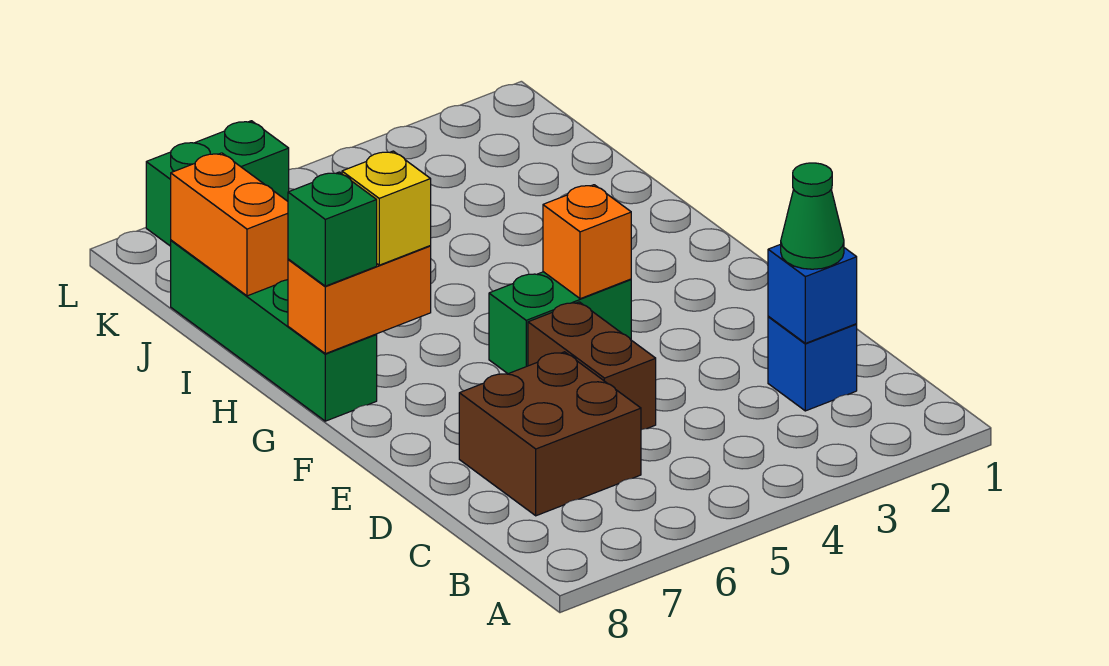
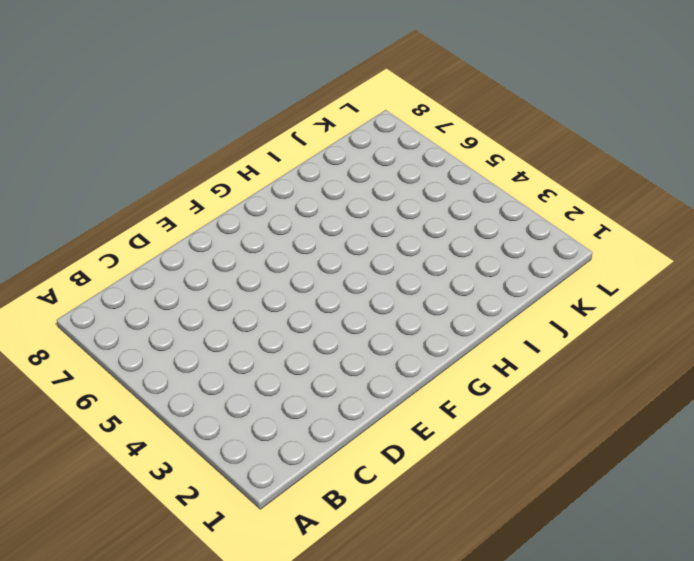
none -> blue 1x1 brick [768,317,857,411]
none -> brown 2x2 brick [459,352,641,516]
none -> brown 1x2 brick [528,302,656,430]

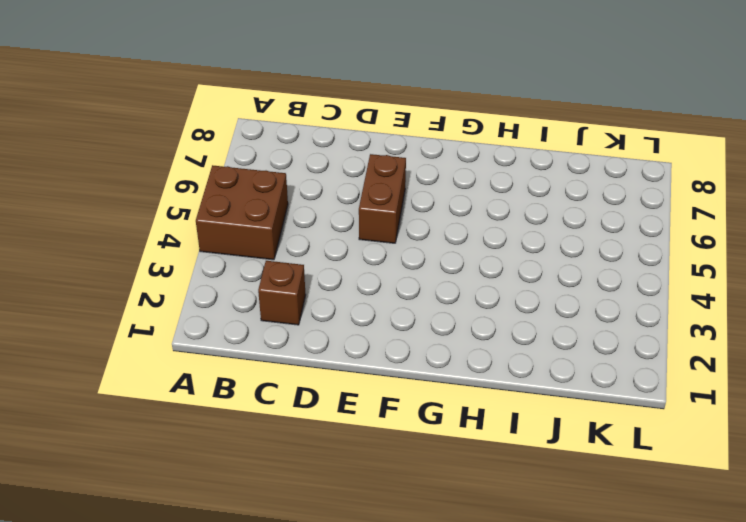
brown 2x2 brick [196,165,288,260] -> brown 2x2 brick moved to [459,352,641,516]
brown 1x1 brick [258,261,306,325] -> blue 1x1 brick [768,317,857,411]
brown 1x2 brick [359,154,406,243] -> brown 1x2 brick turned to [528,302,656,430]
none -> green 1x2 brick [489,272,631,374]
none -> green 1x4 brick [171,240,377,421]
none -> green 1x2 brick [146,121,289,246]

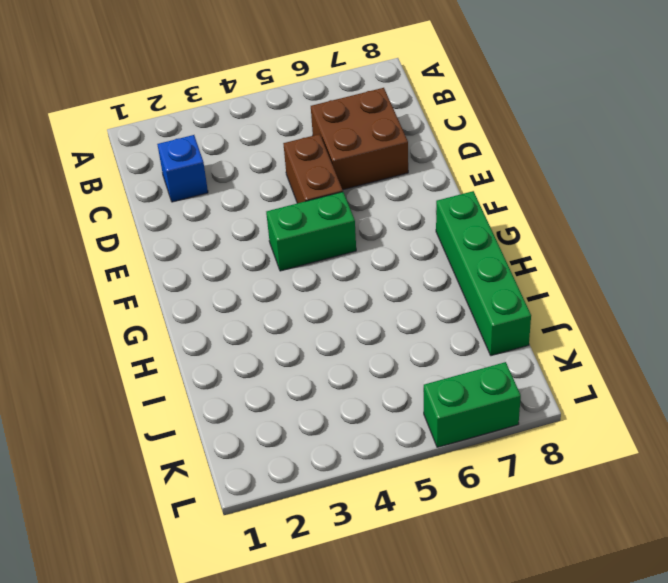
none -> blue 1x1 brick [768,244,857,343]
none -> orange 1x1 brick [543,185,631,299]
none -> orange 1x2 brick [288,246,431,354]

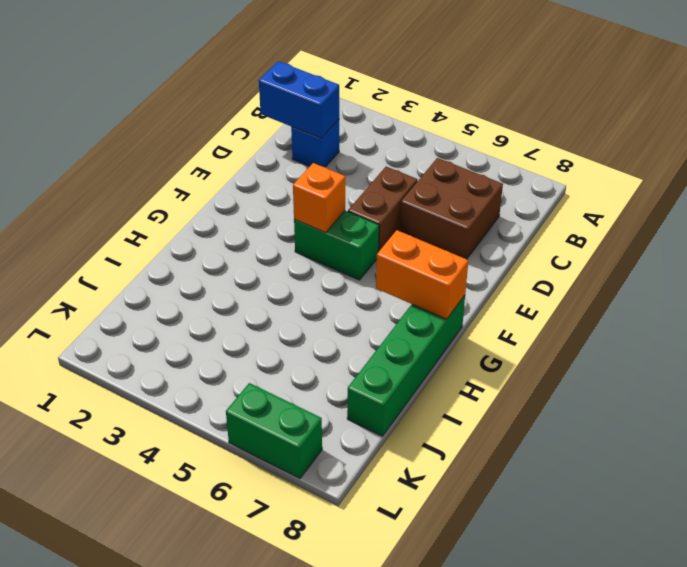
blue 1x2 brick [259,61,339,138] -> blue 1x1 brick [768,244,857,343]
none -> orange 1x2 brick [171,153,288,296]
none -> green 1x1 cone [781,163,844,269]
none -> yellow 1x1 brick [342,151,431,265]

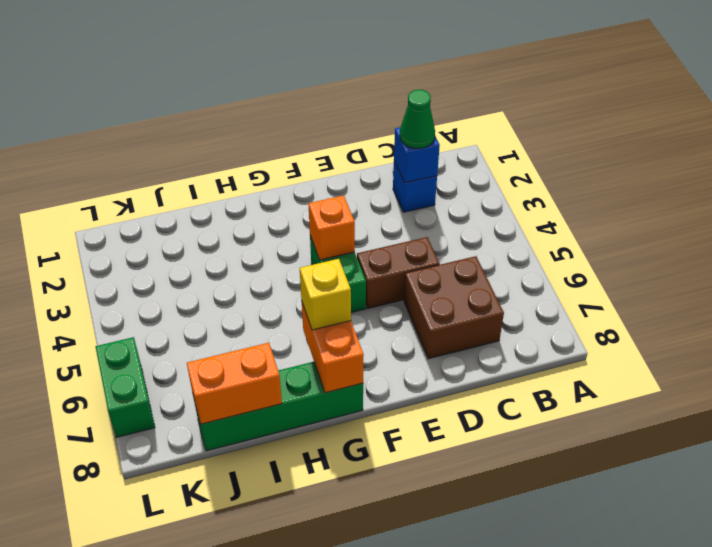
none -> green 1x1 brick [288,172,377,286]

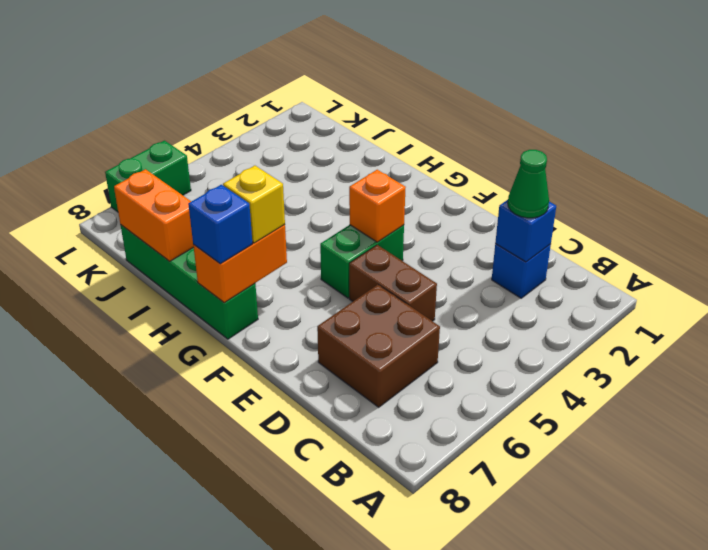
blue 1x1 brick [188,185,252,264] -> green 1x1 brick [288,172,377,286]

